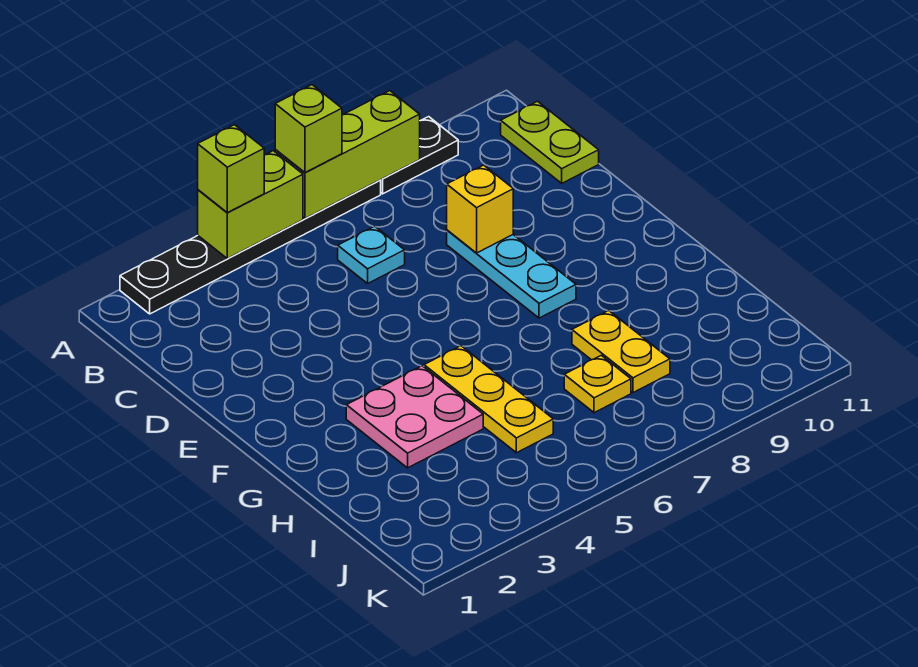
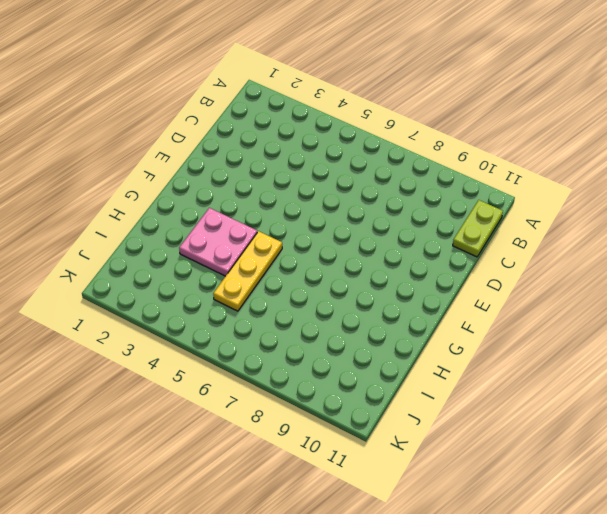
none -> black 1x6 plate [120,180,381,314]
none -> black 1x2 plate [381,117,458,194]
none -> cyan 1x1 plate [338,226,405,283]

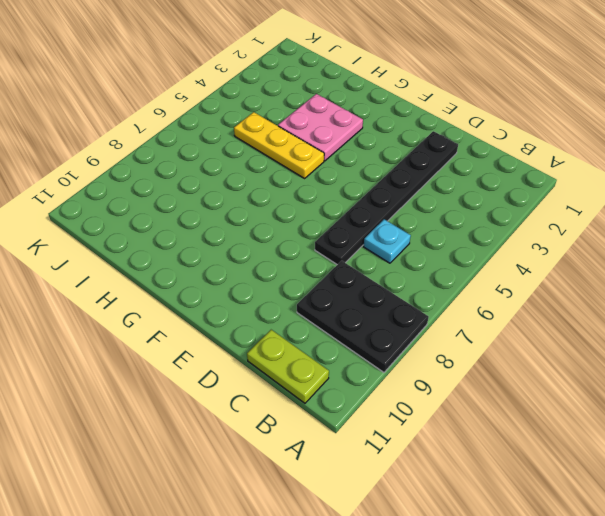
black 2x3 plate [297,261,429,372] -> black 1x2 plate [381,117,458,194]
black 1x6 plate [315,131,458,265] -> black 1x6 plate moved to [120,180,381,314]
none -> cyan 1x3 plate [447,230,576,318]
none -> yellow 1x2 plate [572,311,670,393]
none -> yellow 1x1 plate [564,355,631,413]

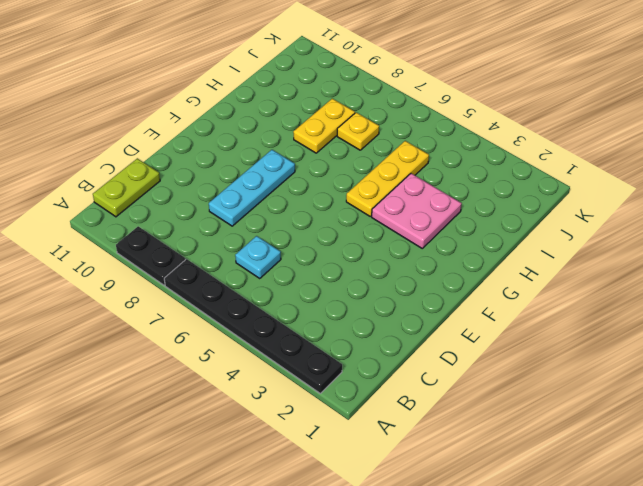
none -> lime 1x2 brick [198,151,303,259]
none -> lime 1x3 brick [275,91,420,219]
none -> yellow 1x1 brick [447,165,513,253]

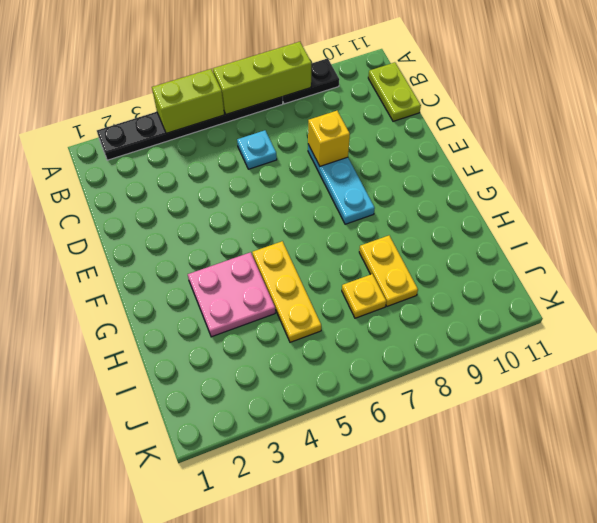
none -> lime 1x1 brick [198,125,264,213]
none -> lime 1x1 brick [275,85,342,173]

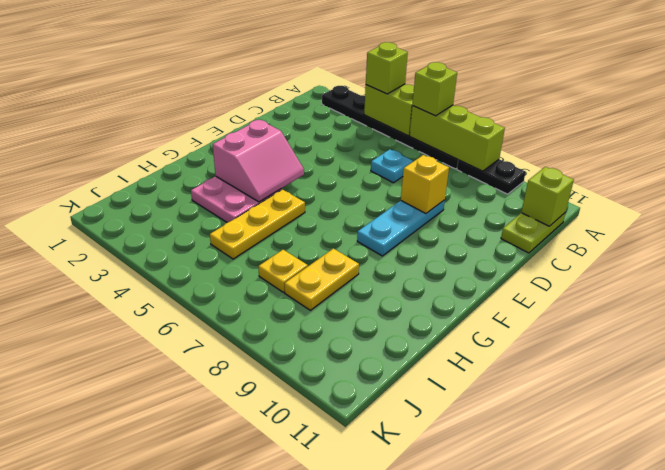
lime 1x1 brick [521,167,574,226] -> none
pink 2x2 slope [213,120,304,202] -> none

